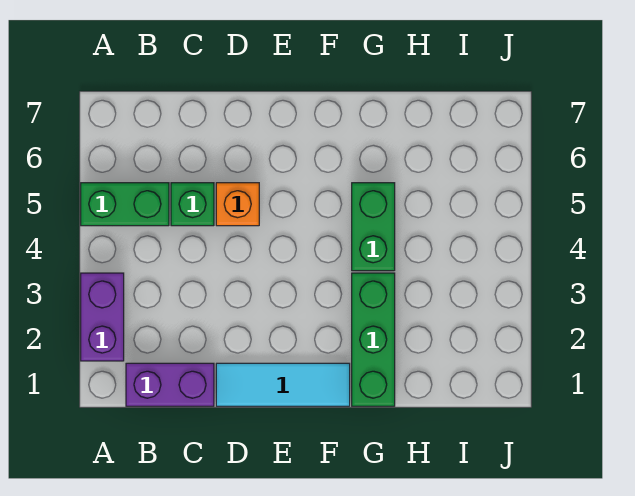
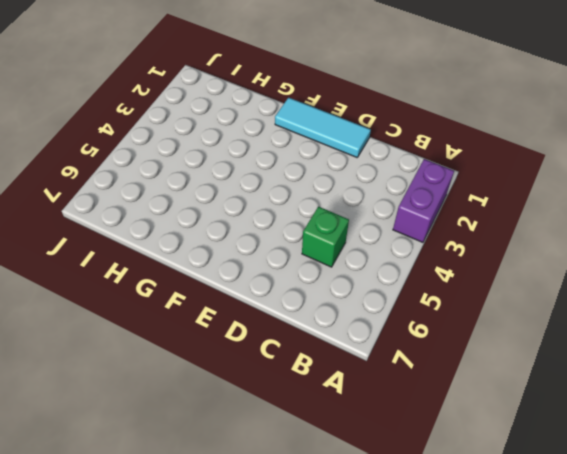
none -> green 1x2 brick [81,183,169,226]
none -> purple 1x2 brick [126,363,214,406]

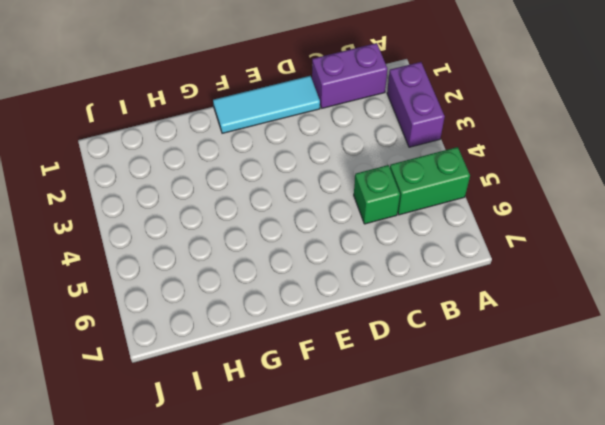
none -> orange 1x1 brick [216,183,259,226]
none -> green 1x3 brick [352,273,395,406]

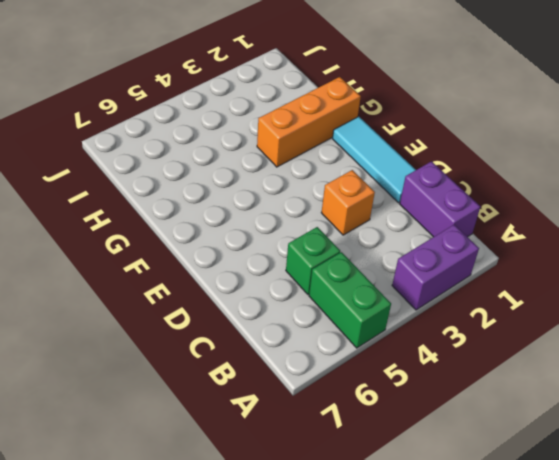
orange 1x1 brick [321,170,375,235] -> orange 1x1 brick moved to [216,183,259,226]
orange 1x3 brick [257,77,361,167] -> green 1x3 brick [352,273,395,406]
none -> green 1x2 brick [352,183,395,271]

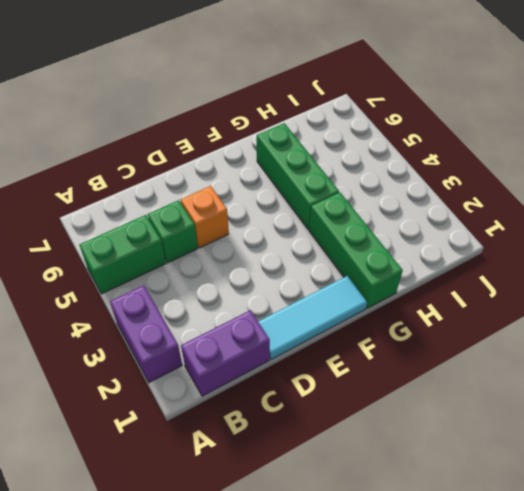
green 1x3 brick [257,123,339,229] -> green 1x2 brick [352,183,395,271]

